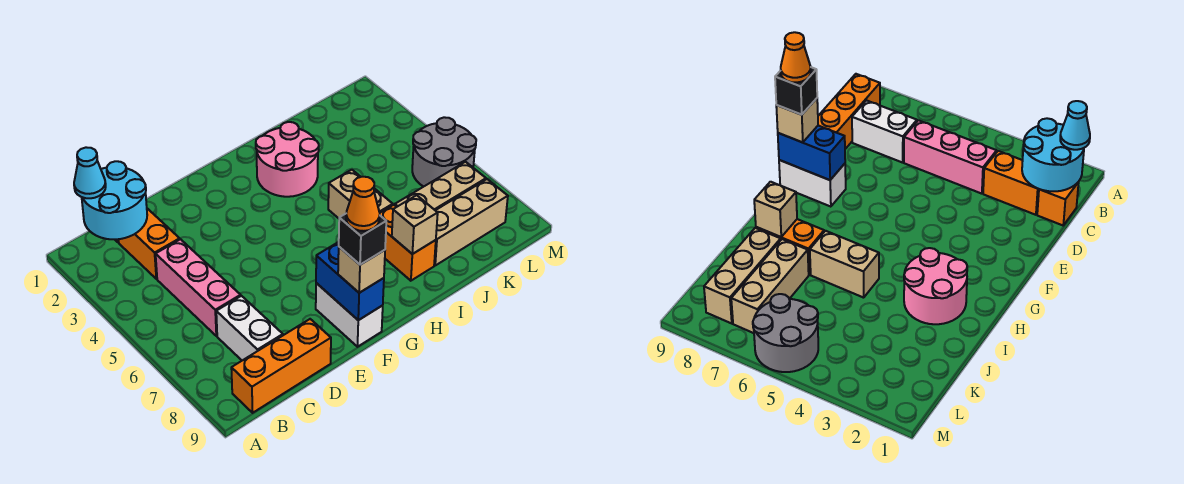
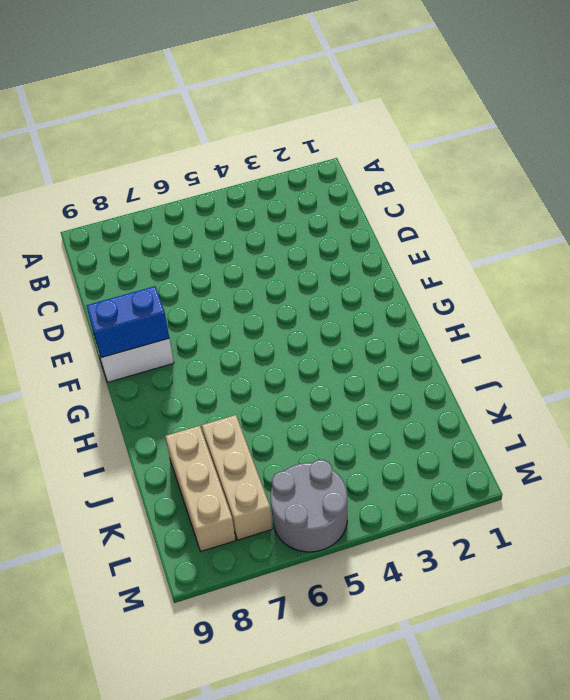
none -> orange 1x3 brick [231,319,331,413]
none -> orange 1x1 brick [1037,182,1079,225]
none -> orange 1x2 brick [119,209,180,279]

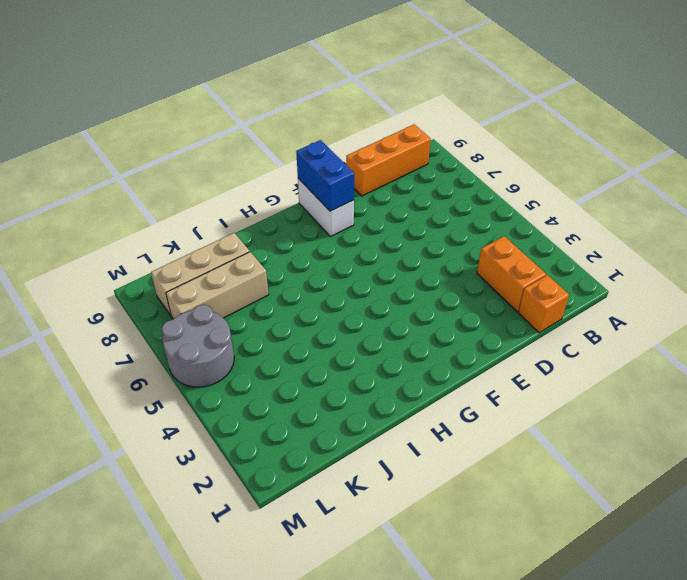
none -> pink 1x3 brick [156,239,241,336]
none -> white 1x2 brick [216,296,283,360]
none -> pink 2x2 round brick [256,122,319,197]

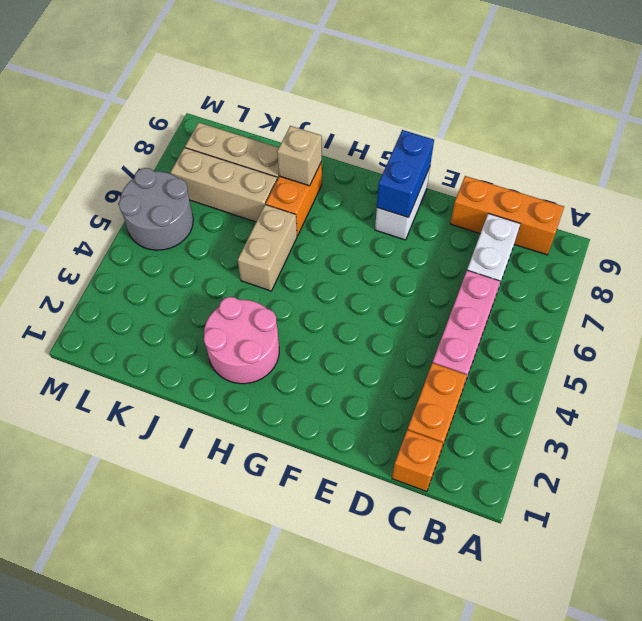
none -> cyan 2x2 round brick [82,161,147,239]
none -> cyan 1x1 cone [74,147,106,198]
none -> tan 1x1 brick [338,247,385,293]

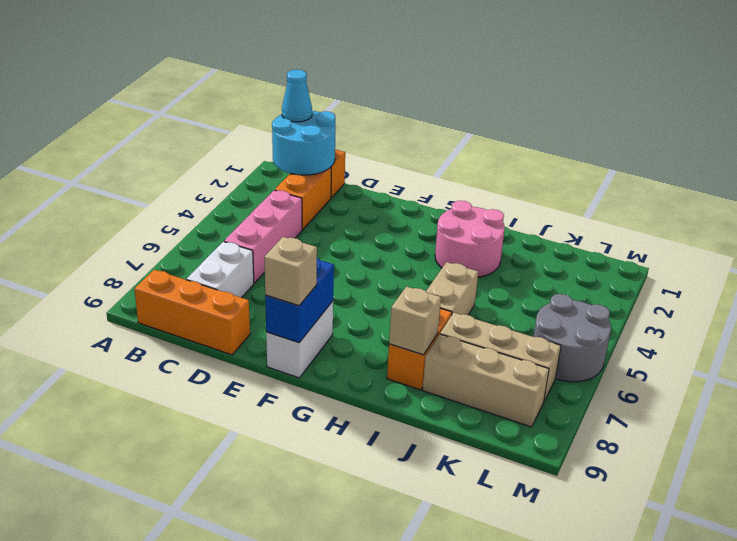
none -> black 1x1 brick [339,214,386,265]
none -> orange 1x1 cone [346,177,380,231]

